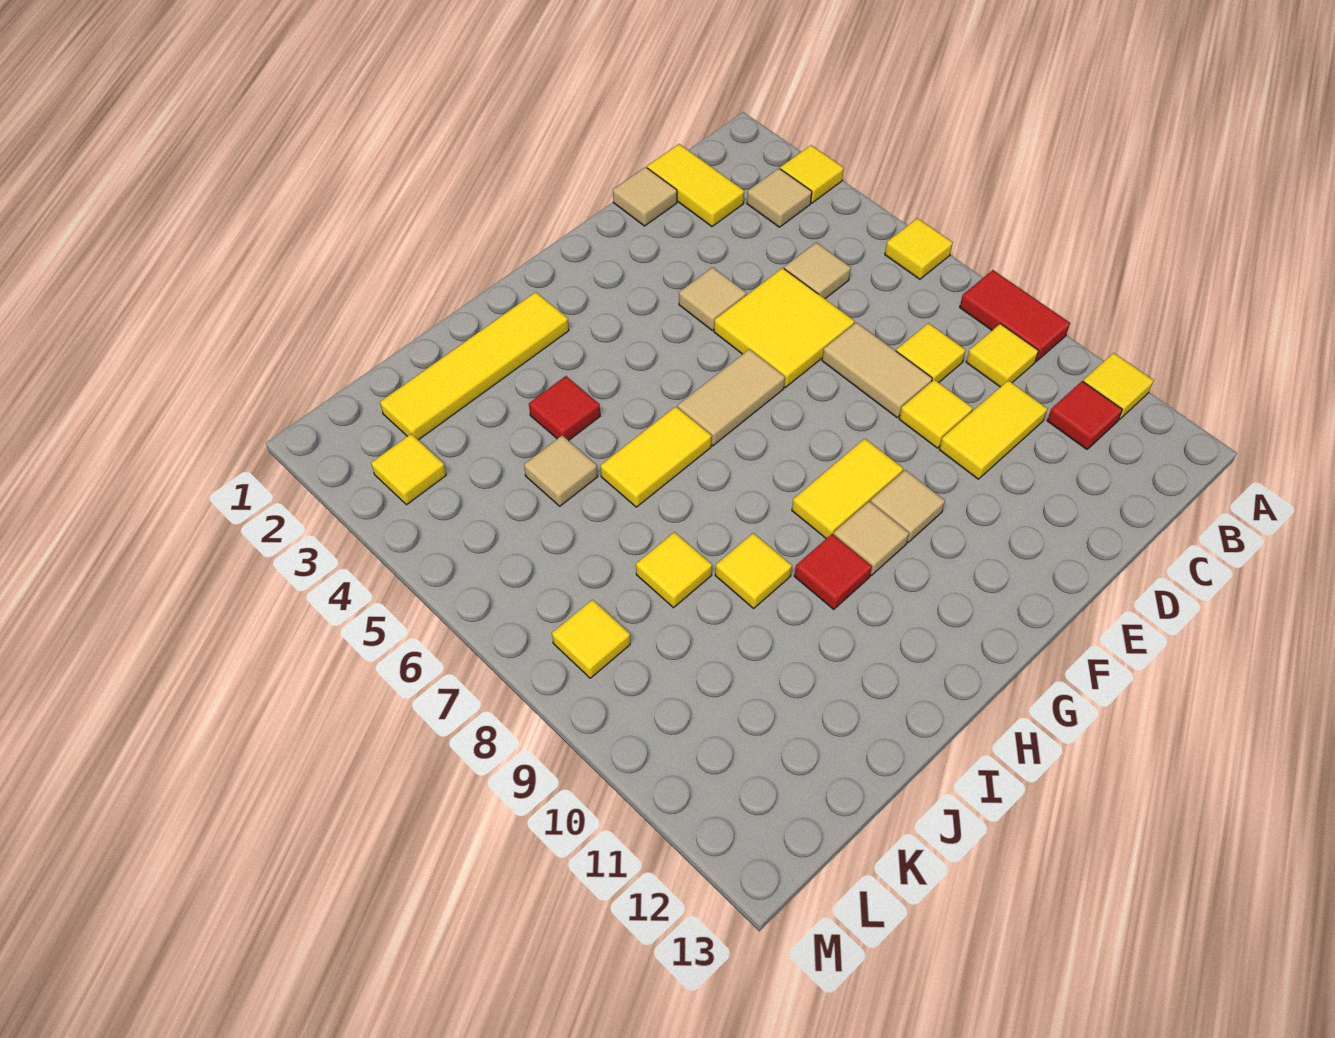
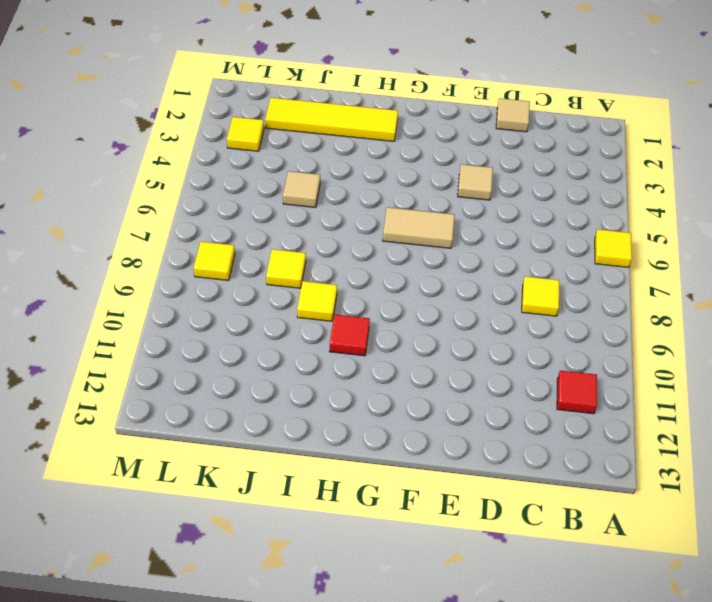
none -> yellow 1x1 tile [780,145,844,203]
none -> red 1x2 tile [960,270,1070,361]
none -> yellow 1x1 tile [1083,353,1154,420]

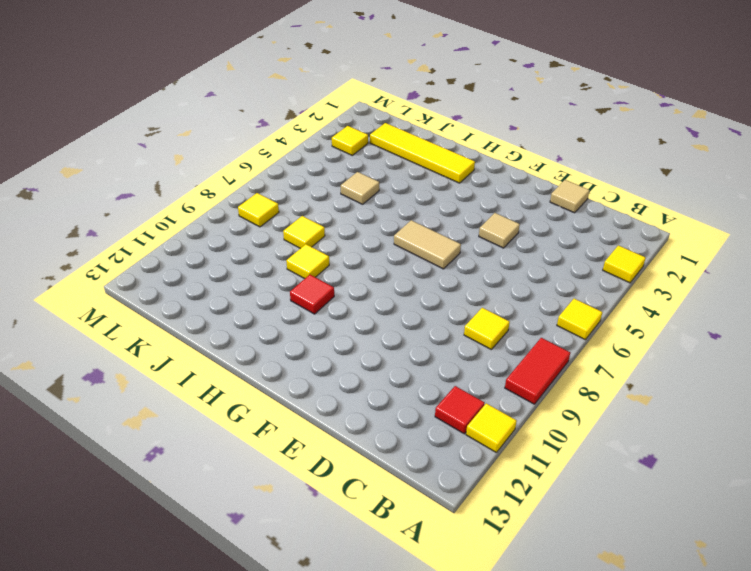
none -> tan 1x1 tile [747,168,812,227]
none -> yellow 1x1 tile [966,324,1039,387]
none -> yellow 1x2 tile [647,144,744,227]

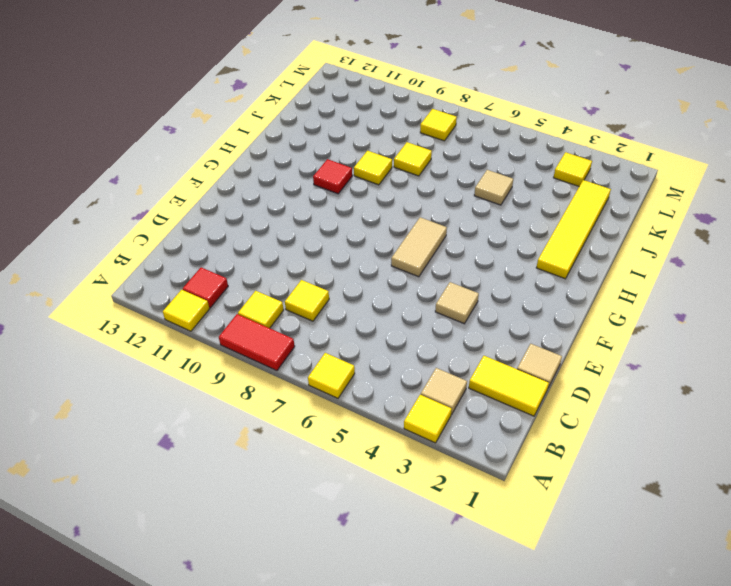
none -> tan 1x1 tile [784,242,851,299]
none -> yellow 1x2 tile [939,380,1047,479]
none -> yellow 2x2 tile [714,268,855,387]

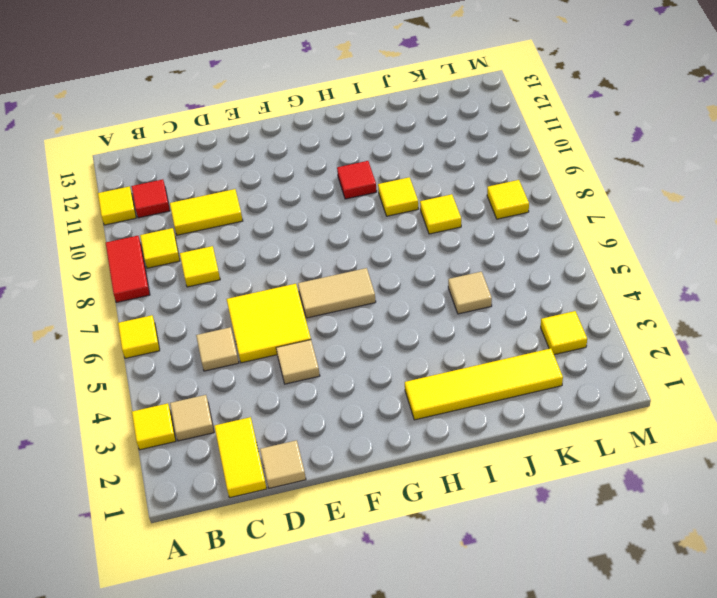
none -> tan 1x2 tile [822,322,932,418]
none -> yellow 1x1 tile [899,380,973,448]
none -> yellow 1x2 tile [792,439,903,539]

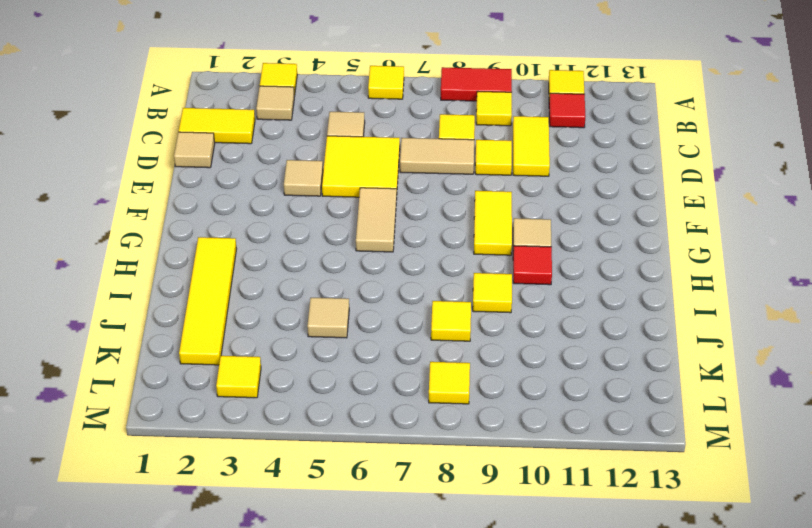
none -> tan 1x1 tile [871,470,945,542]
none -> yellow 1x2 tile [600,407,712,507]
none -> red 1x1 tile [529,376,600,441]

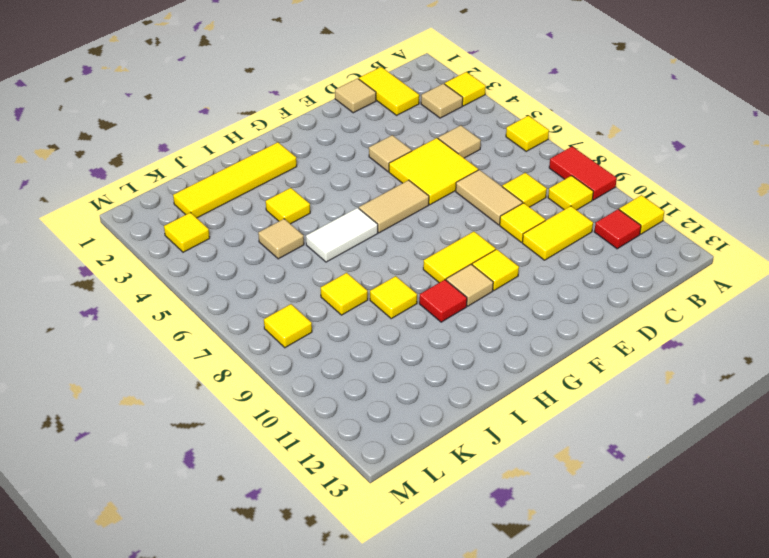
yellow 1x1 tile [472,249,519,291] -> tan 1x1 tile [871,470,945,542]
white 1x2 tile [306,208,378,262] -> yellow 1x2 tile [600,407,712,507]
yellow 1x1 tile [266,188,310,224] -> red 1x1 tile [529,376,600,441]

